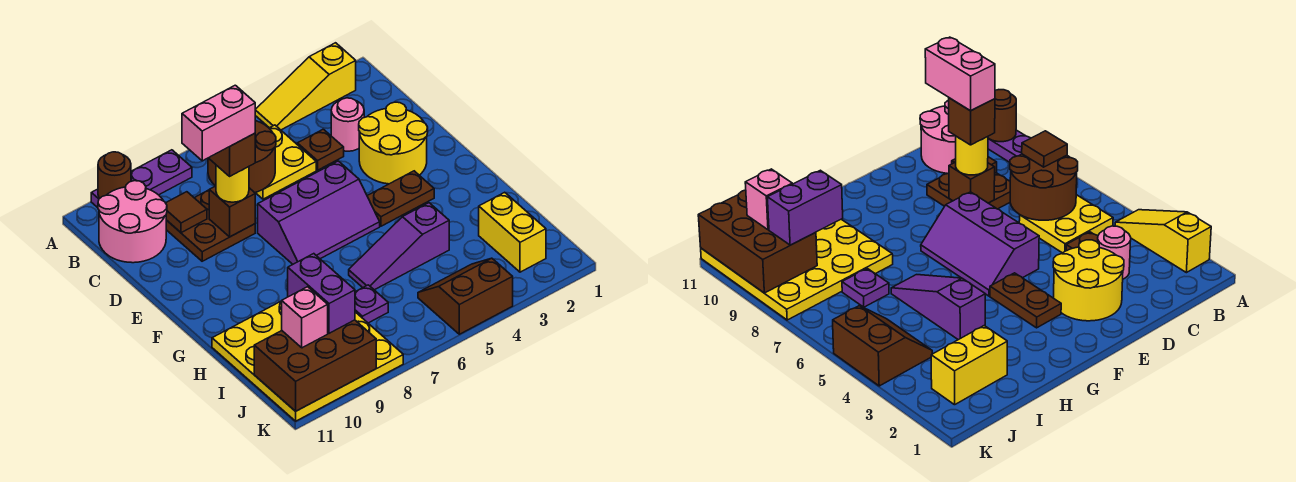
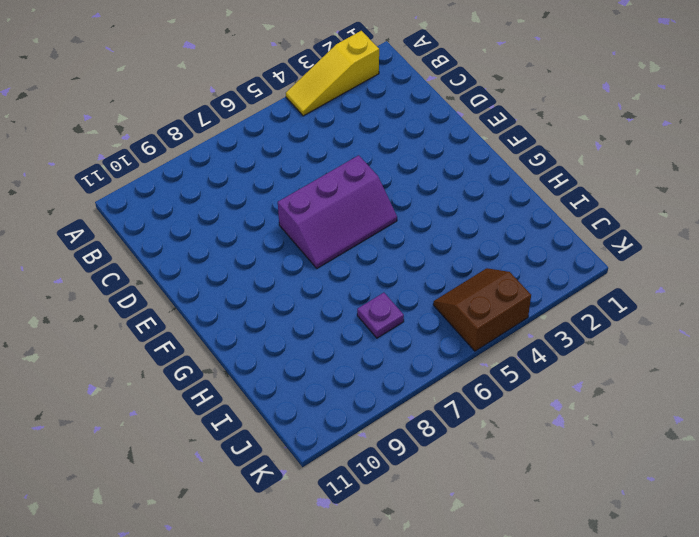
none -> purple 1x3 plate [91,150,192,208]
none -> yellow 2x2 plate [255,125,316,199]
none -> pink 2x2 round brick [98,181,167,263]

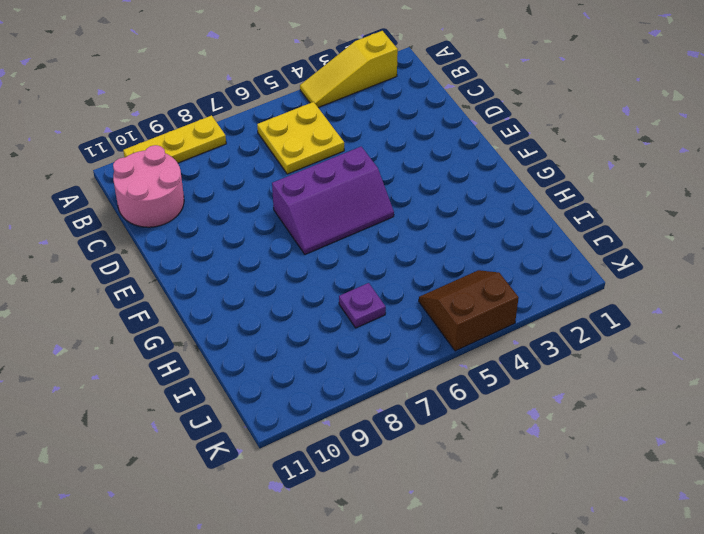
yellow 1x3 plate [123,115,226,163] -> purple 1x3 plate [91,150,192,208]
none -> pink 1x1 round brick [331,98,364,151]
none -> brown 1x1 plate [297,129,344,170]
none -> brown 2x2 plate [166,190,255,261]

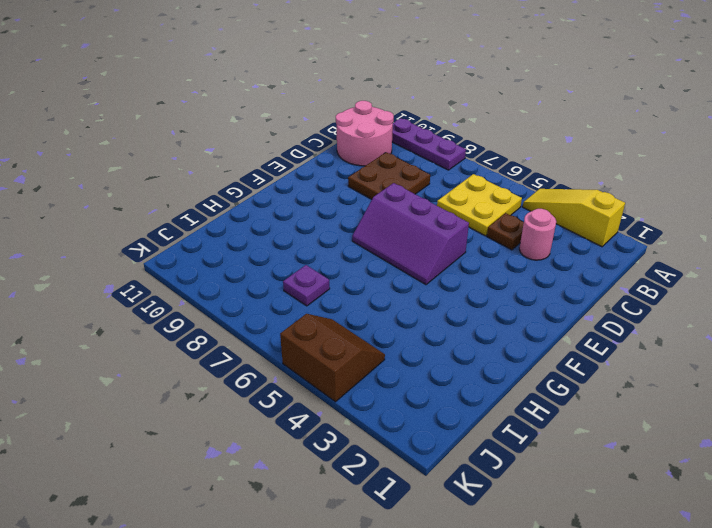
none -> yellow 2x2 round brick [359,102,428,184]
none -> brown 1x2 plate [367,171,434,226]
none -> purple 1x3 slope [349,203,449,290]

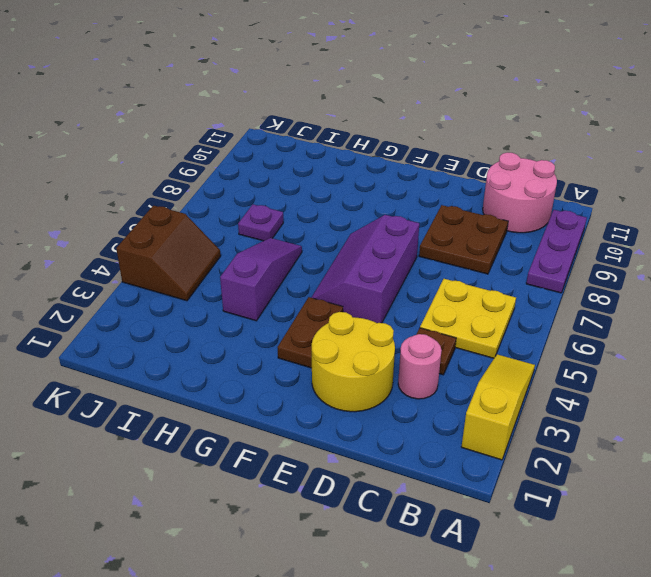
none -> yellow 4x4 plate [212,301,403,421]
none -> yellow 1x2 brick [479,192,546,272]
none -> brown 1x1 round brick [98,152,131,199]

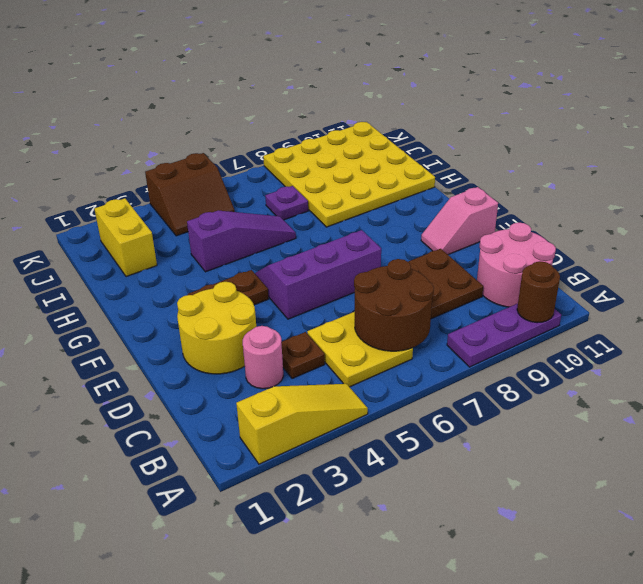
pink 1x2 slope [421,187,498,255] -> none
none -> brown 1x1 tile [166,192,207,233]
none -> brown 1x1 brick [209,186,255,237]
none -> brown 2x3 brick [254,320,376,411]

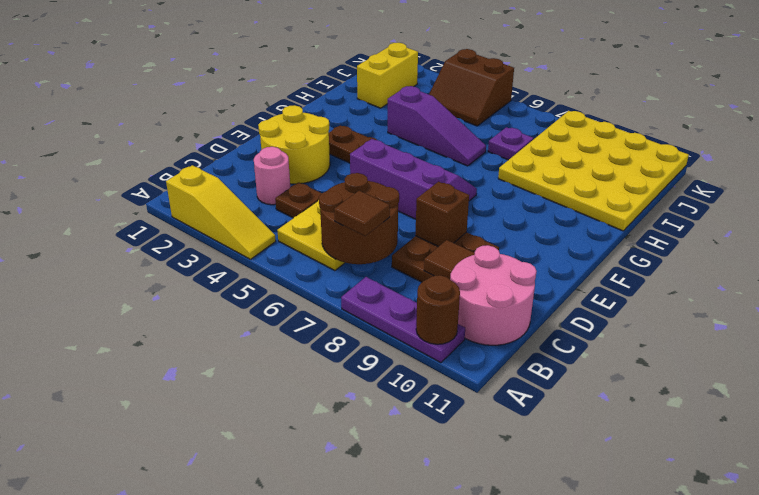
none -> brown 2x3 brick [254,320,376,411]
none -> yellow 1x1 round brick [216,165,249,202]
none -> purple 1x2 brick [288,254,355,333]

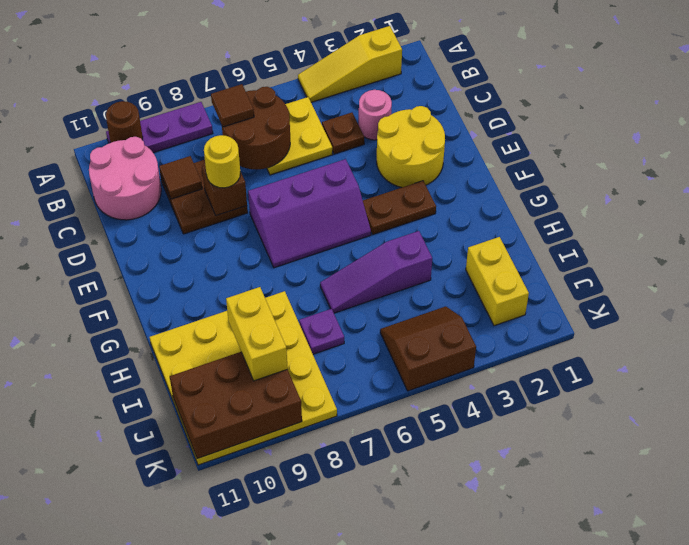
yellow 1x2 brick [226,287,288,381] -> purple 1x2 brick [288,254,355,333]
none -> pink 1x1 brick [282,287,328,348]
none -> brown 1x1 brick [209,133,255,176]
none -> pink 1x2 brick [182,85,255,161]

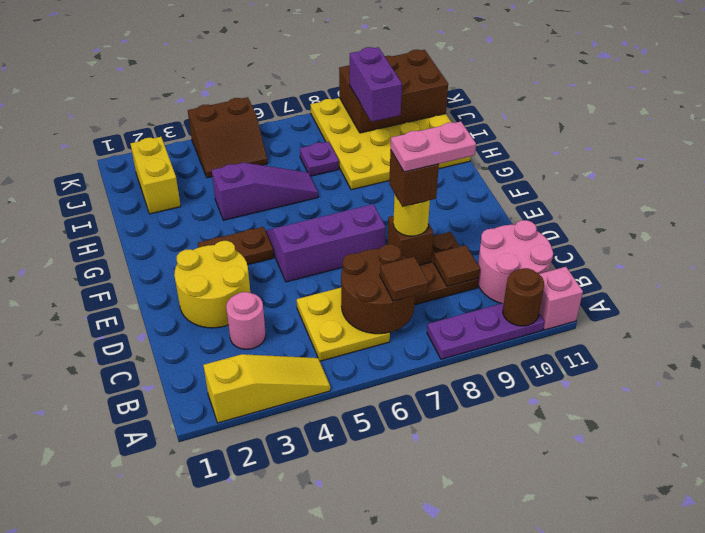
pink 1x1 brick [539,267,583,330] -> pink 1x1 brick moved to [282,287,328,348]
pink 1x2 plate [391,121,476,172] -> pink 1x2 brick [182,85,255,161]
none -> brown 1x1 plate [297,129,344,170]

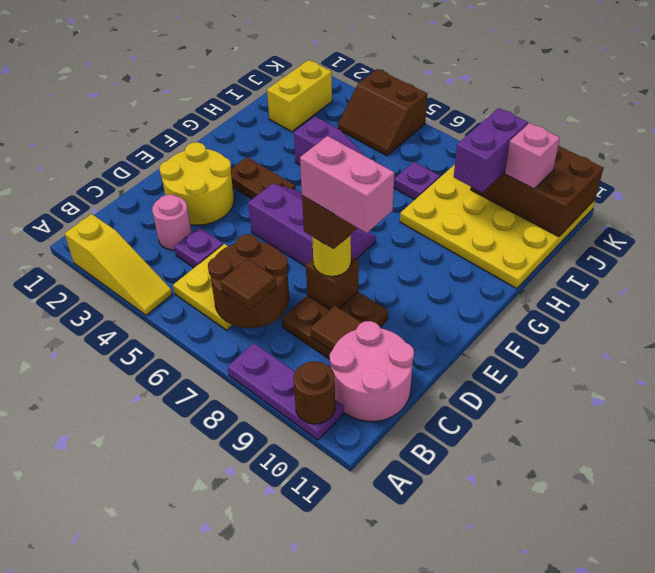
purple 1x1 plate [174,228,223,268] -> brown 1x1 plate [297,129,344,170]

